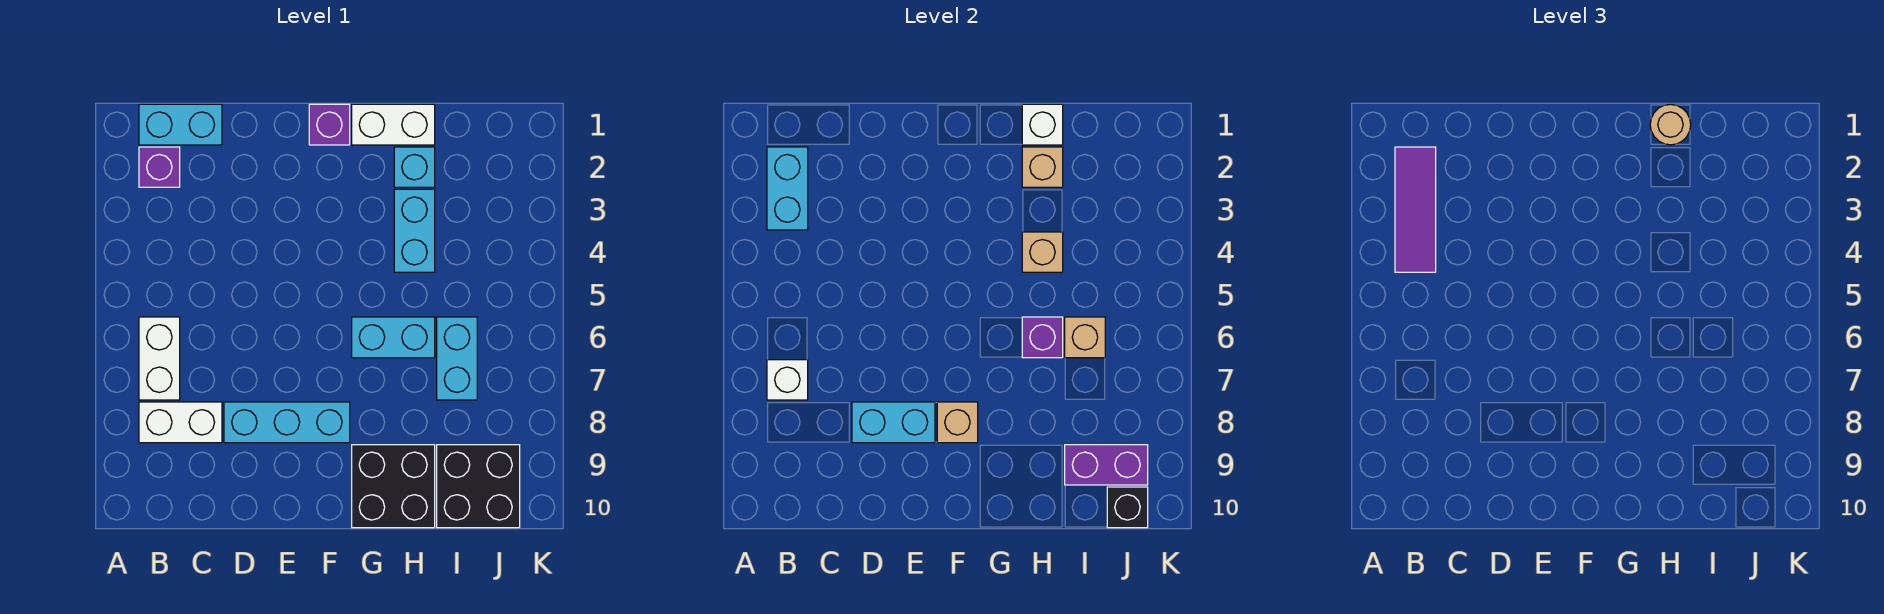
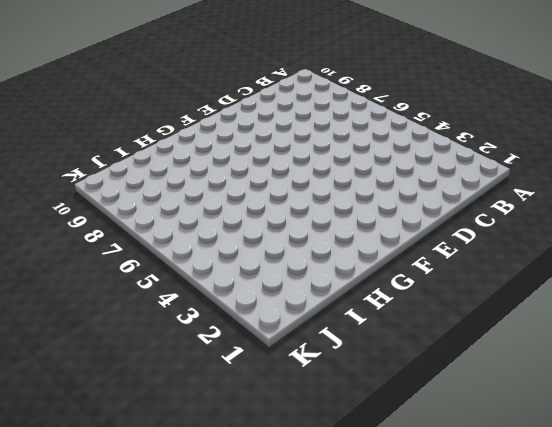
none -> cyan 1x2 brick [139,104,222,145]
none -> purple 1x1 brick [139,147,180,187]
none -> white 1x2 brick [139,317,180,400]

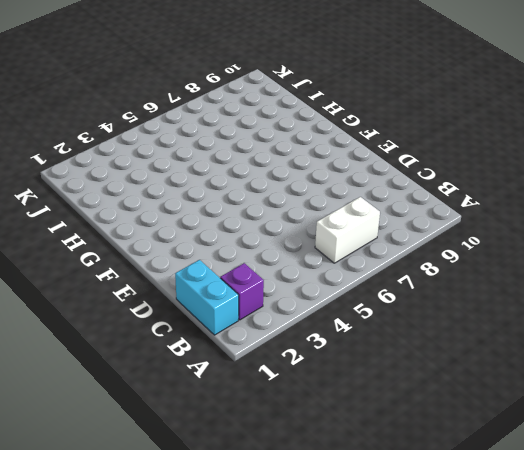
none -> white 1x2 brick [139,402,222,443]
none -> cyan 1x3 brick [224,402,350,443]
none -> purple 1x1 brick [309,104,350,145]

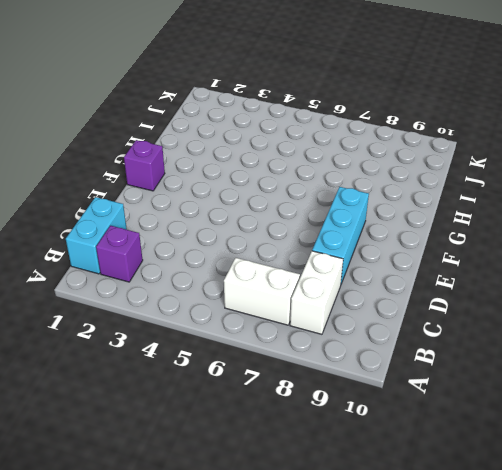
none -> white 1x2 brick [352,104,435,145]
none -> cyan 1x2 brick [352,317,435,358]
none -> black 2x2 brick [352,445,435,528]

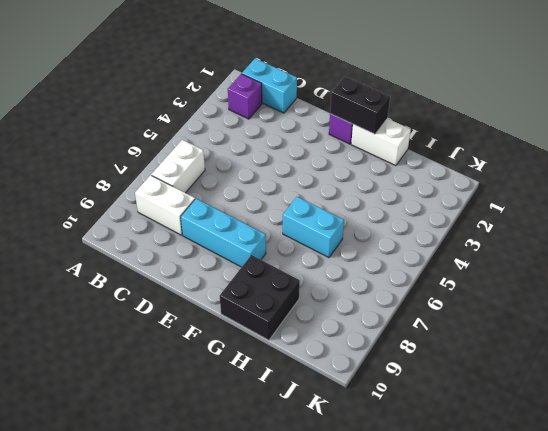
black 1x2 brick [330,76,390,134] -> none
none -> cyan 1x1 brick [394,147,435,187]
none -> cyan 1x2 brick [394,189,435,272]
none -> cyan 1x2 brick [437,317,477,400]

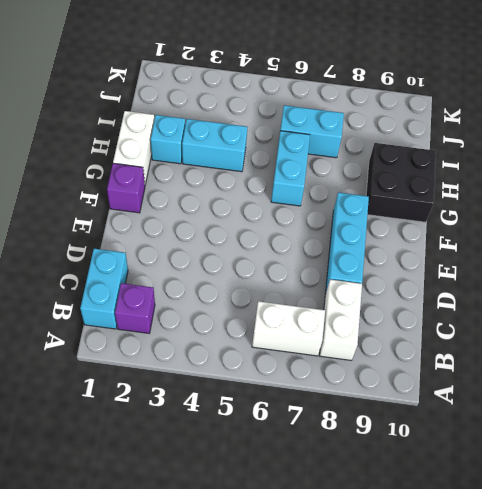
none -> black 2x2 brick [437,445,520,528]
none -> cyan 1x2 brick [767,147,808,230]
none -> white 1x1 brick [767,360,808,400]

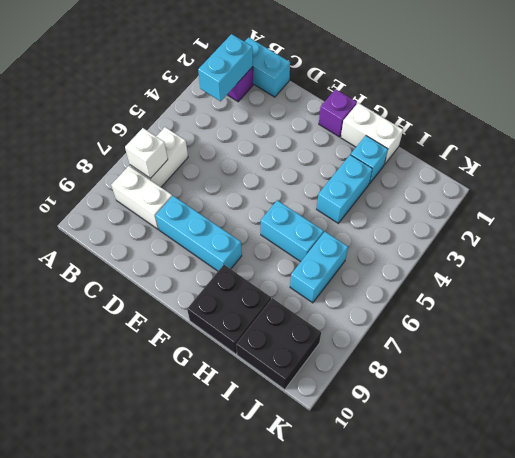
none -> cyan 1x2 brick [852,402,935,443]
none -> tan 1x1 brick [937,402,978,443]
none -> white 1x1 brick [1022,104,1063,145]

